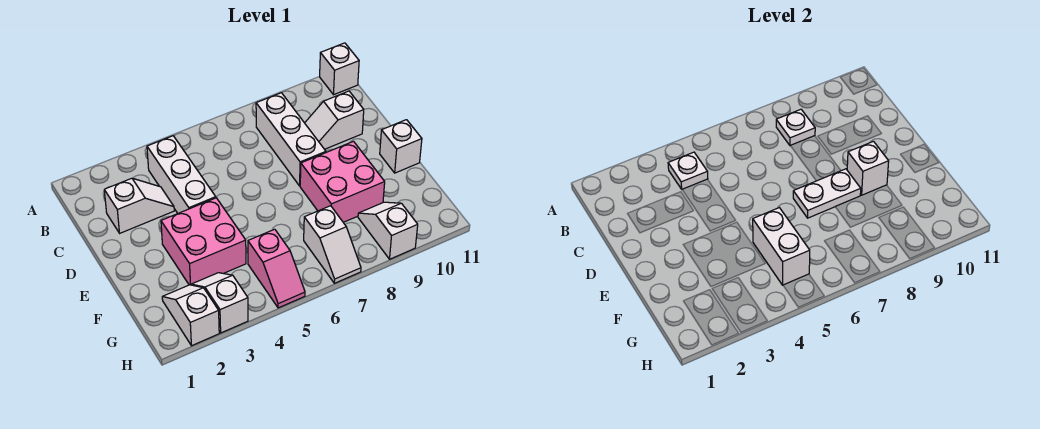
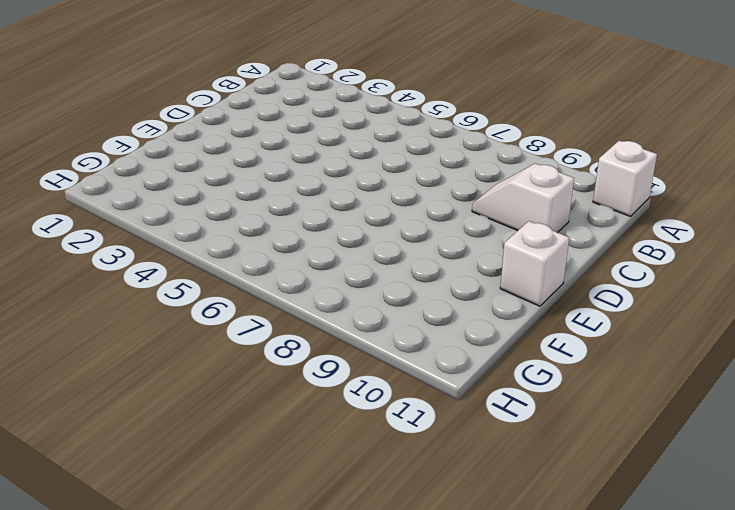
none -> white 1x3 brick [147,136,216,213]
none -> white 1x3 brick [256,93,326,186]
none -> white 1x2 slope [104,178,174,233]

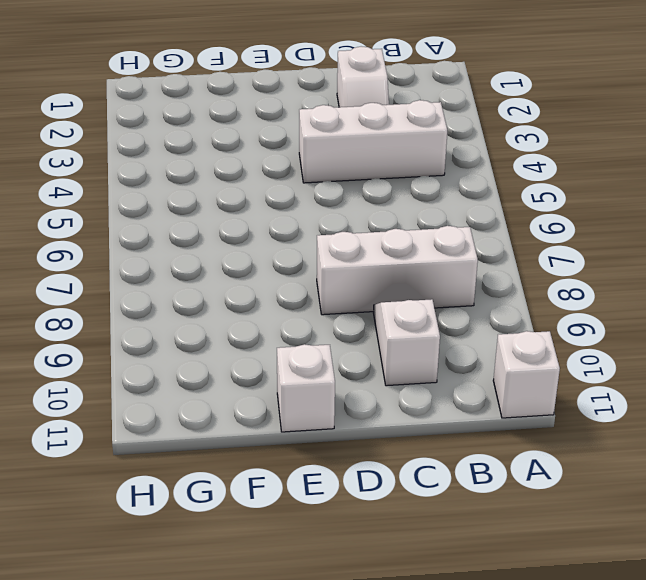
none -> pink 2x2 brick [161,198,246,285]
none -> pink 2x2 brick [300,141,385,222]
none -> white 1x2 slope [162,285,219,346]

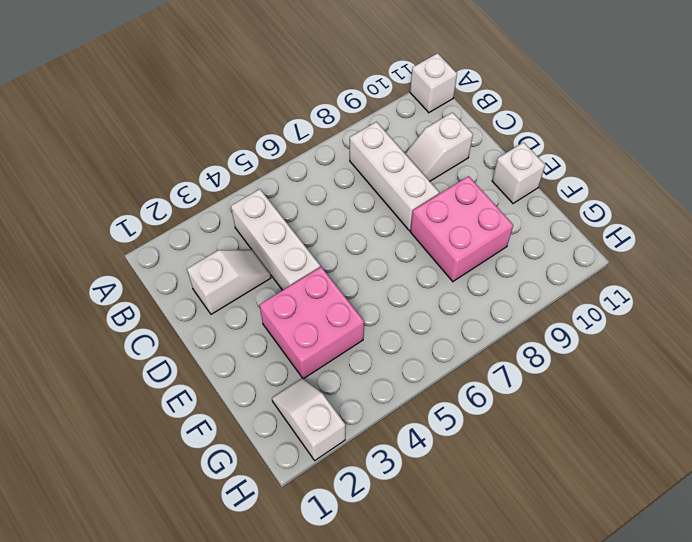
none -> white 1x2 slope [191,273,248,333]
none -> pink 1x2 slope [248,229,305,308]
none -> white 1x2 slope [304,206,361,283]

